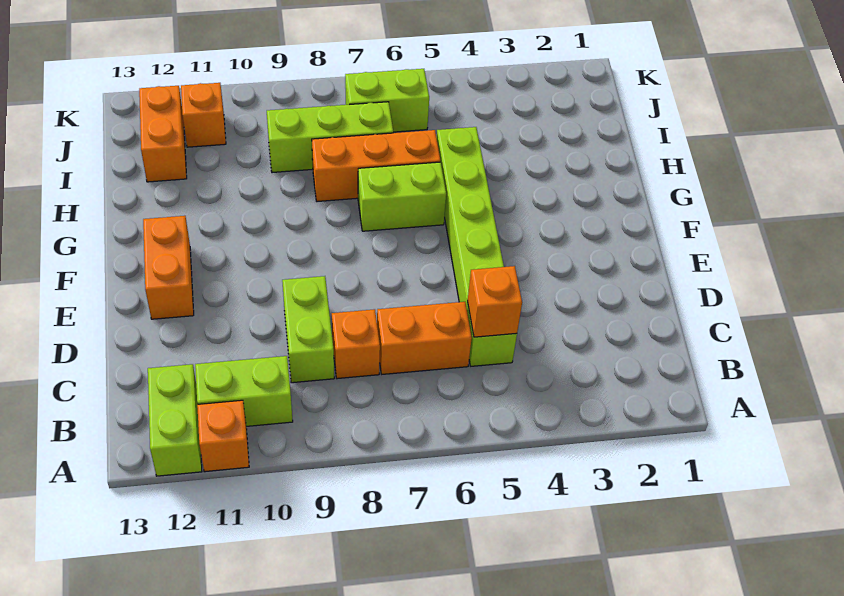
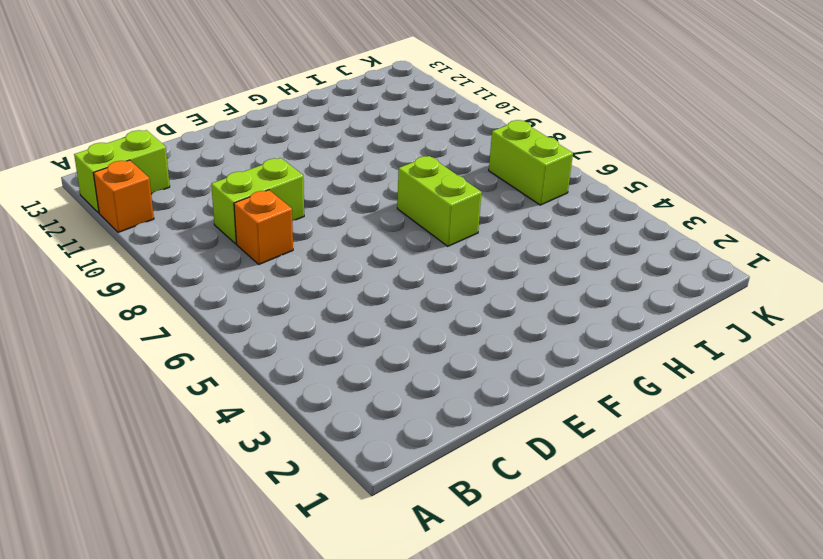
none -> lime 1x2 brick [195,356,293,426]
none -> lime 1x6 brick [437,127,517,366]
none -> orange 1x2 brick [377,302,472,374]

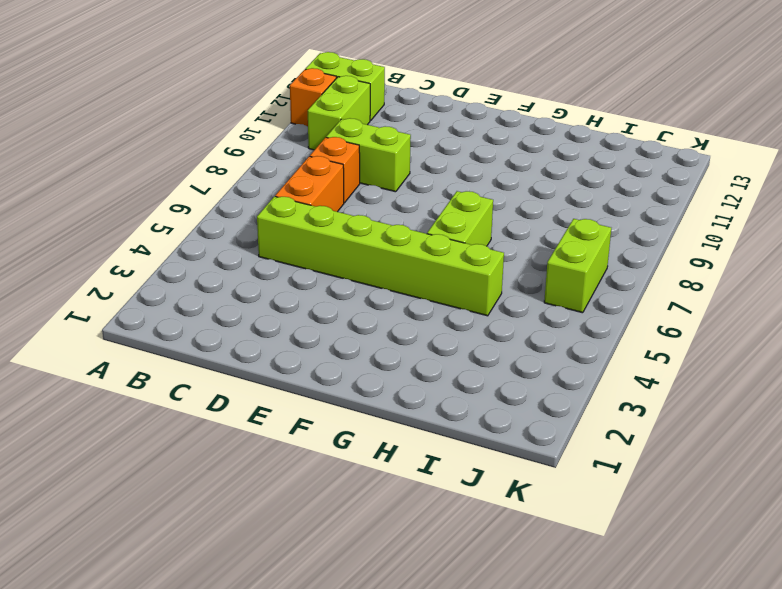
none -> orange 1x2 brick [143,216,194,319]
none -> orange 1x3 brick [312,130,440,202]
none -> lime 1x3 brick [267,102,393,173]

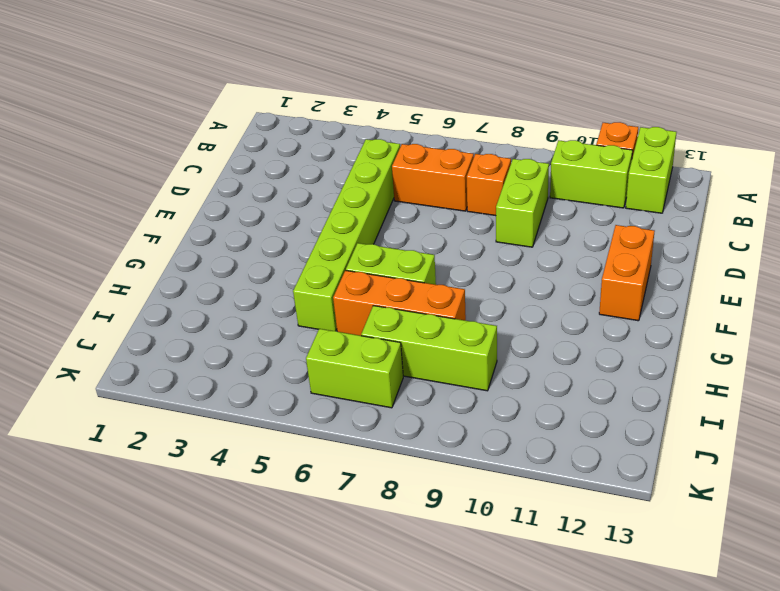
none -> orange 1x2 brick [139,86,187,182]
none -> orange 1x1 brick [181,83,226,147]
none -> orange 1x1 brick [468,266,522,337]

